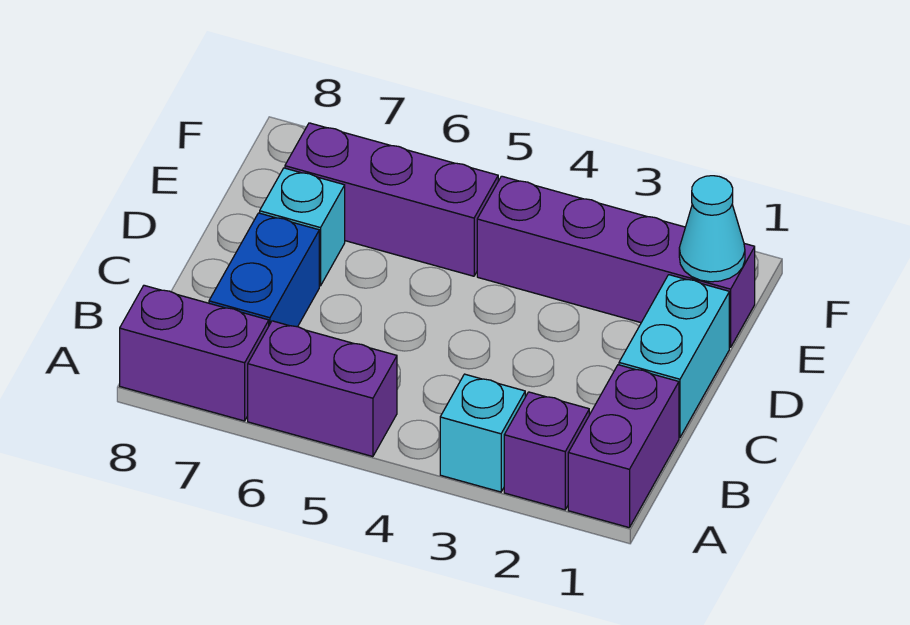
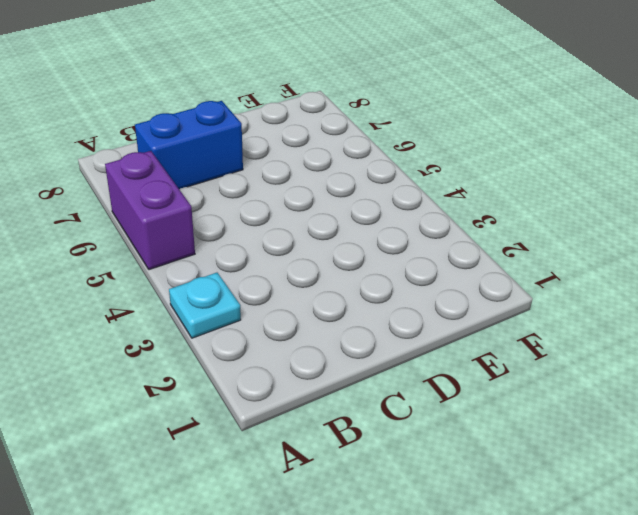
cyan 1x1 plate [169,273,241,338] -> cyan 1x1 brick [440,374,525,492]
none -> purple 1x2 brick [568,365,679,527]
none -> purple 1x1 brick [504,392,589,510]

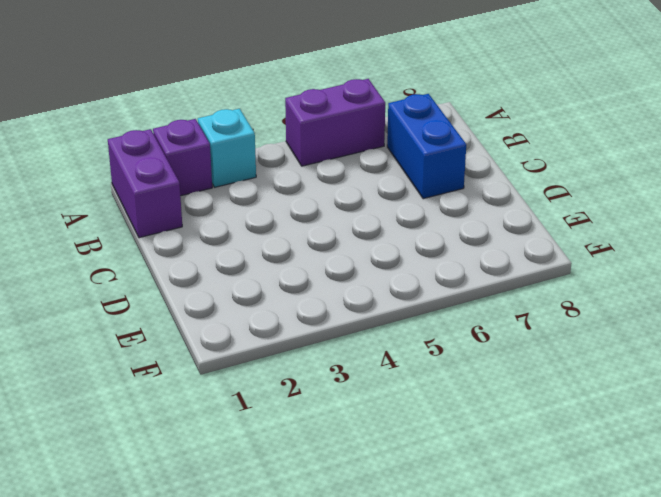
none -> purple 1x2 brick [120,285,269,421]
none -> cyan 1x2 brick [619,275,729,437]

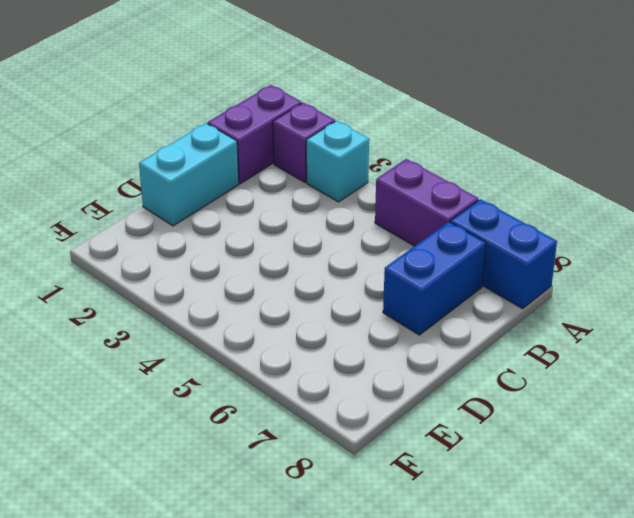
blue 1x2 brick [450,199,557,309] -> purple 1x2 brick [120,285,269,421]
none -> cyan 1x1 brick [260,168,345,286]
none -> purple 1x4 brick [477,176,755,347]

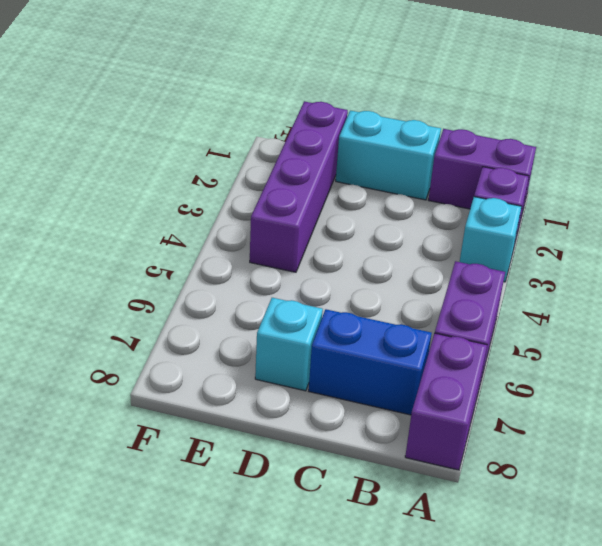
none -> purple 1x3 brick [285,123,498,276]
none -> cyan 1x1 cone [679,176,745,282]

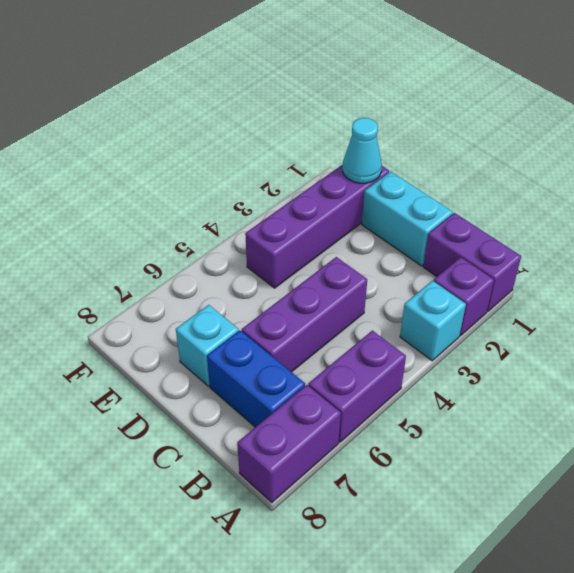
purple 1x3 brick [242,257,367,372] -> purple 1x3 brick moved to [285,123,498,276]

